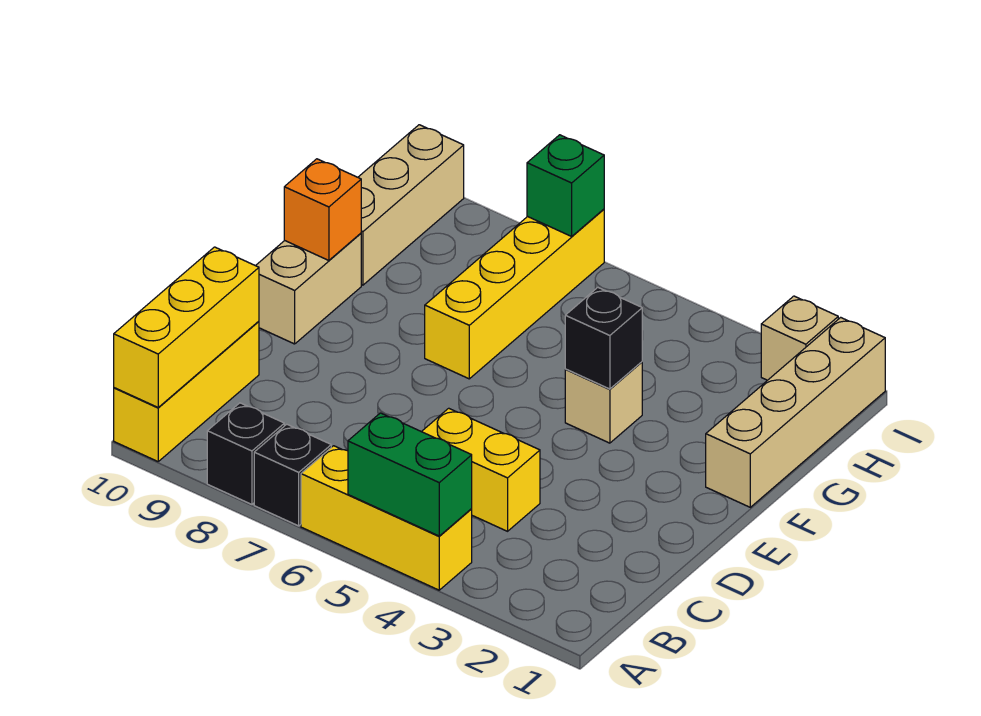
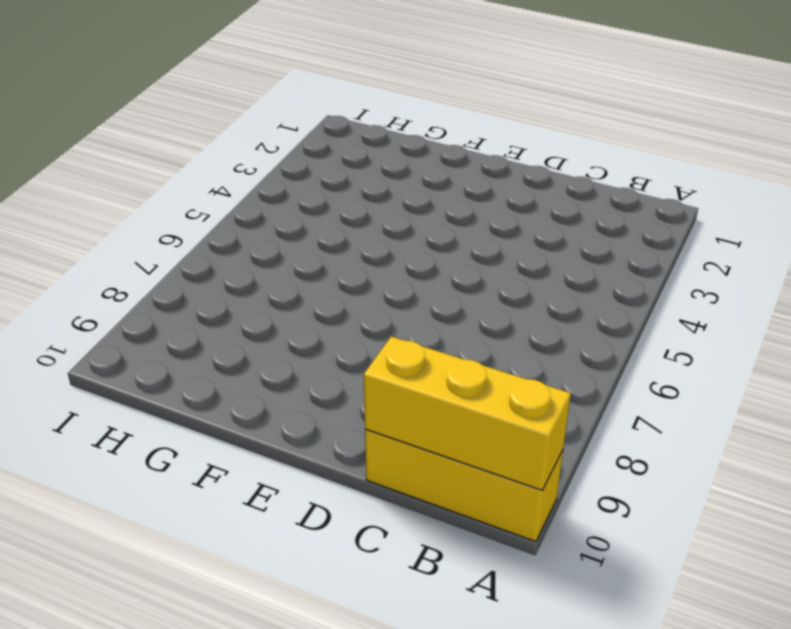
none -> yellow 1x3 brick [301,446,472,590]
none -> black 1x1 brick [254,424,331,526]
none -> black 1x1 brick [207,403,284,504]

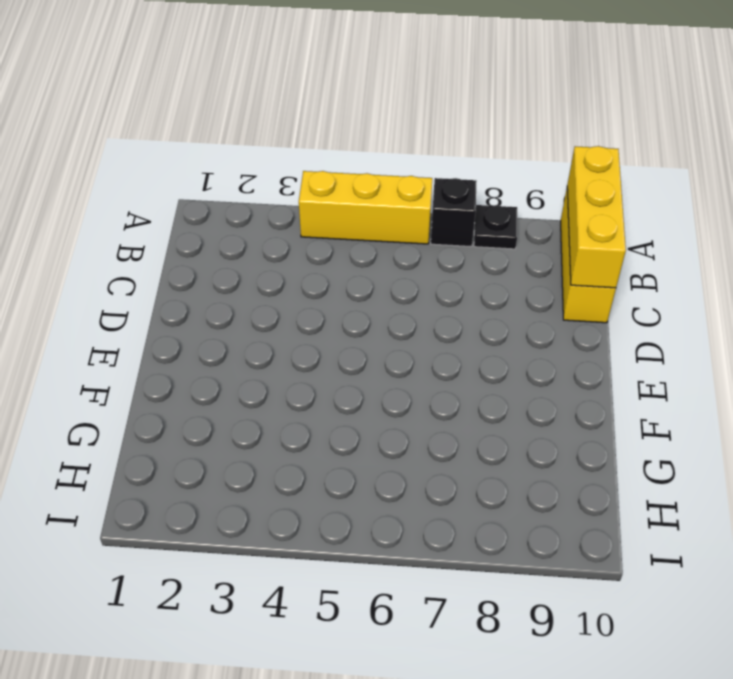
black 1x1 plate [474,205,517,249] -> black 1x1 brick [207,403,284,504]
none -> yellow 1x2 brick [422,408,540,531]
none -> tan 1x2 brick [256,233,361,344]
none -> tan 1x4 brick [706,317,885,507]

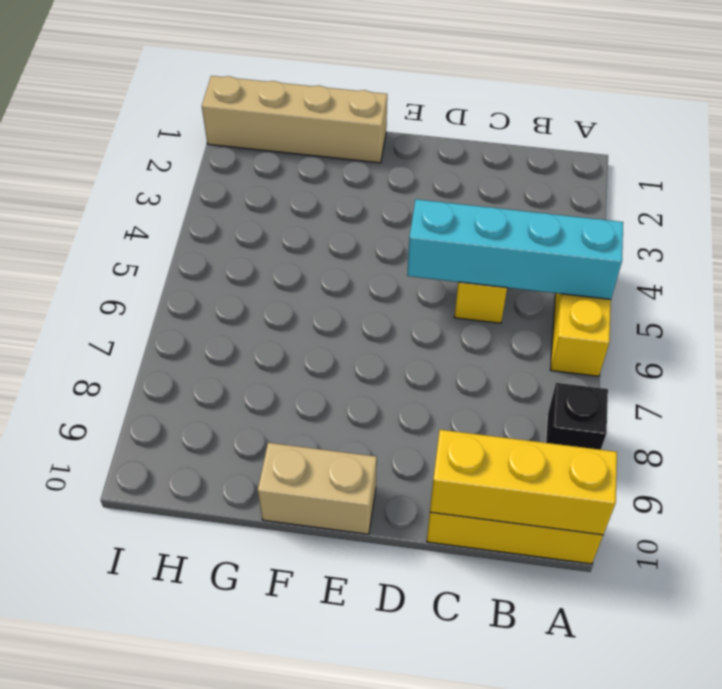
cyan 1x4 brick [407,199,623,299] -> green 1x2 brick [348,413,472,536]
none -> black 1x1 brick [254,424,331,526]
none -> tan 1x1 brick [565,362,642,443]
none -> yellow 1x4 brick [425,209,604,379]

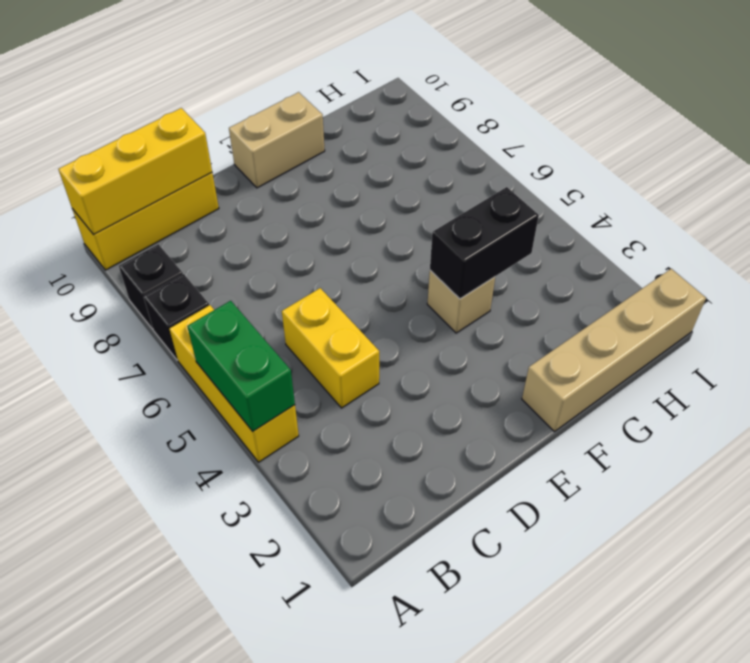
black 1x2 brick [430,187,539,299] -> black 1x1 brick [565,287,642,389]
none -> yellow 1x4 brick [425,209,604,379]
none -> tan 1x3 brick [358,125,464,285]
none -> tan 1x1 brick [761,296,838,380]

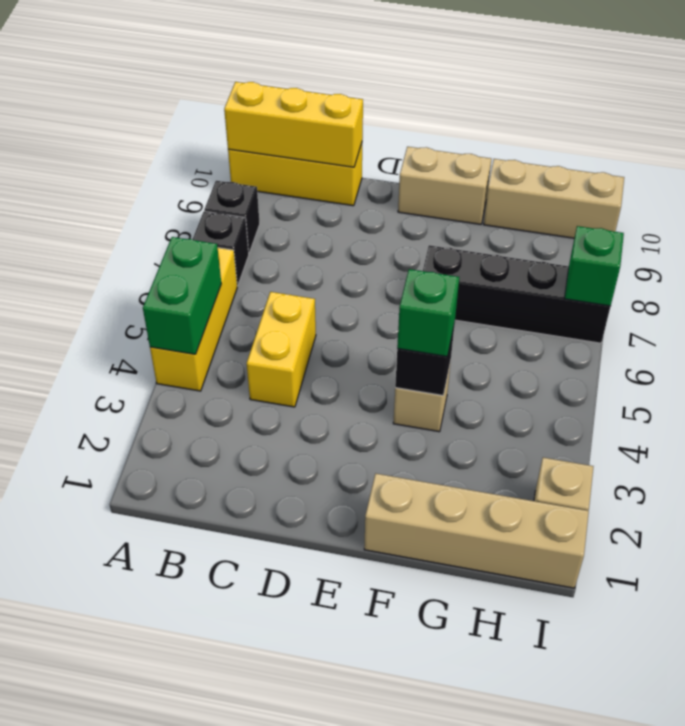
green 1x1 brick [397,269,459,357] -> none
black 1x4 brick [423,245,611,343] -> yellow 1x4 brick [425,209,604,379]
none -> orange 1x1 brick [284,159,361,260]

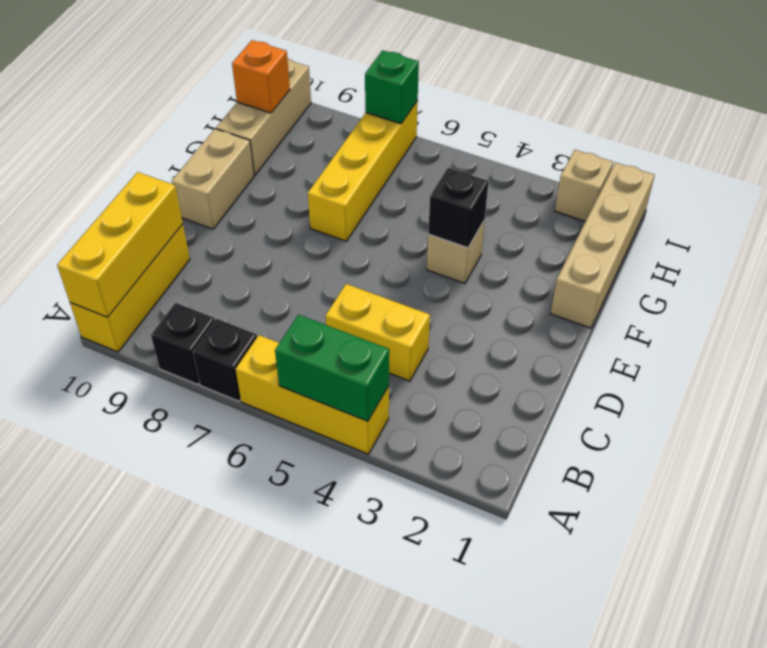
orange 1x1 brick [232,40,290,113] -> orange 1x1 brick moved to [284,159,361,260]

